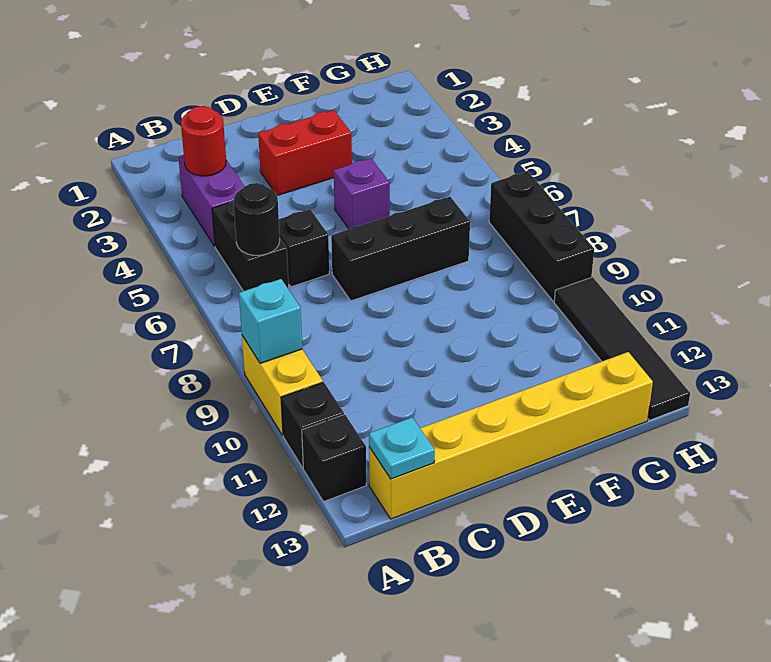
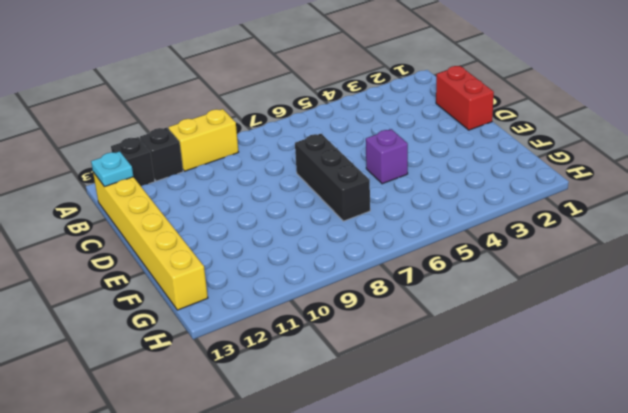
red 1x2 brick [436,66,494,130] -> red 1x2 brick moved to [258,110,352,195]
none -> purple 1x2 brick [178,156,245,246]
none -> black 1x2 brick [212,200,289,291]
none -> black 1x1 brick [279,209,329,287]

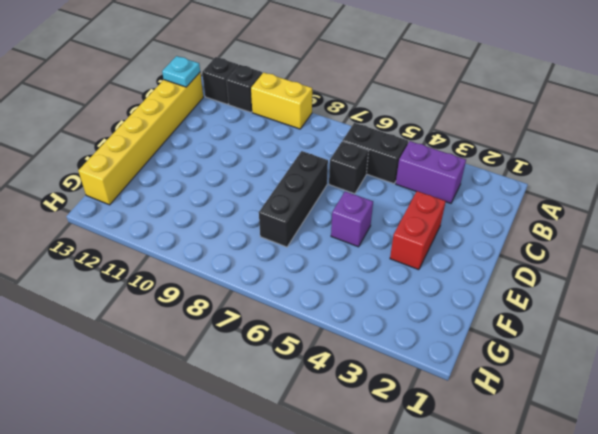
none -> black 1x3 brick [489,171,594,301]
none -> black 1x4 tile [554,277,690,420]
none -> cyan 1x1 brick [239,279,302,363]

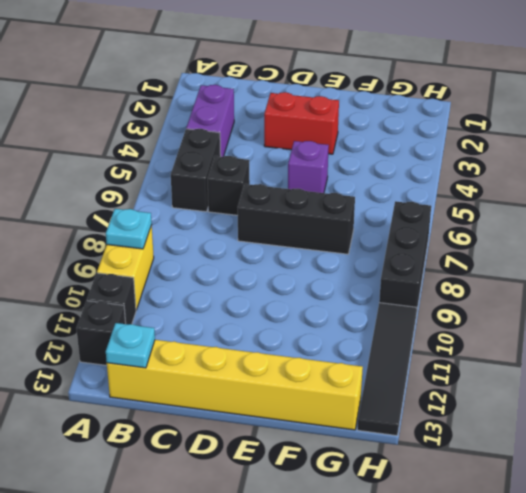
cyan 1x1 plate [106,209,152,249] -> cyan 1x1 brick [239,279,302,363]
none -> red 1x1 round brick [181,106,226,176]
none -> black 1x1 round brick [233,183,280,255]

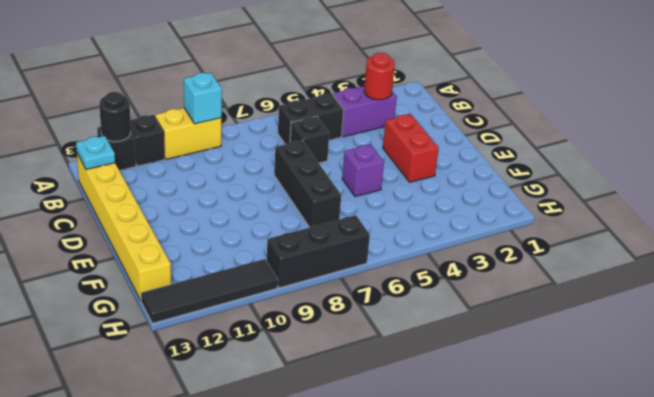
black 1x1 round brick [99,92,131,141] -> black 1x1 round brick moved to [233,183,280,255]

